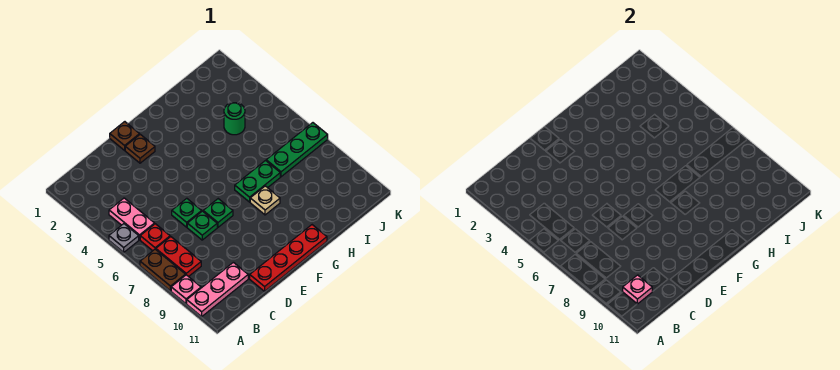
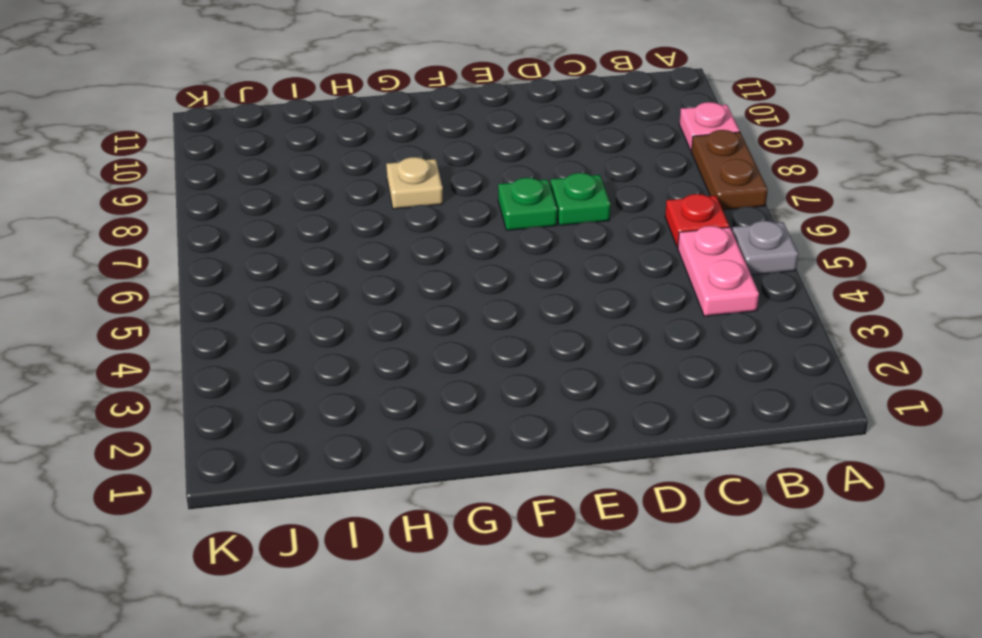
none -> pink 1x3 plate [187,262,248,316]
none -> red 1x2 plate [156,237,201,277]
none -> green 1x1 plate [172,198,202,227]

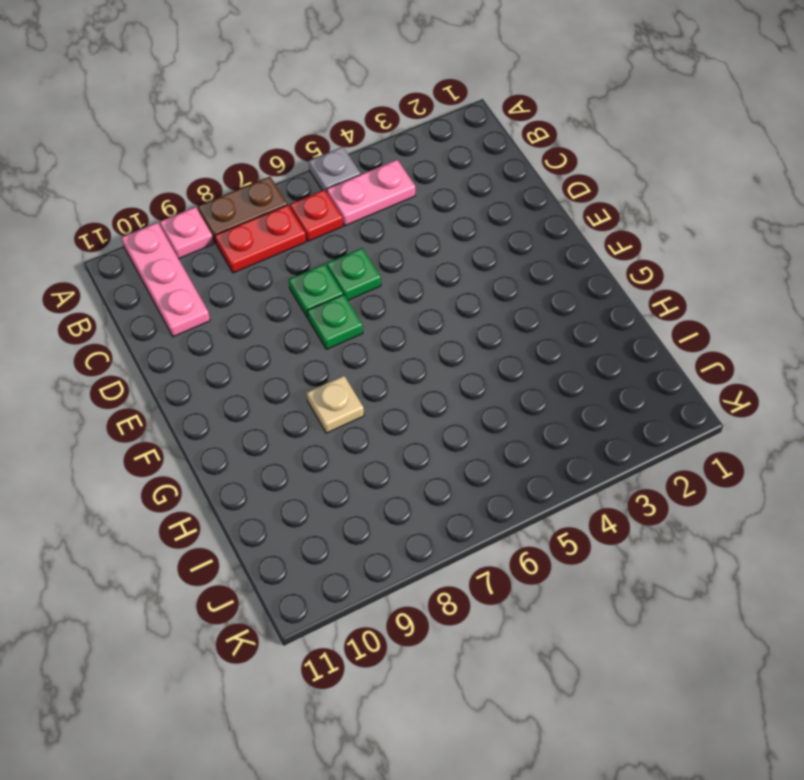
none -> red 1x4 plate [250,225,327,291]
none -> brown 1x1 plate [110,122,140,150]
none -> brown 1x1 plate [125,134,155,163]

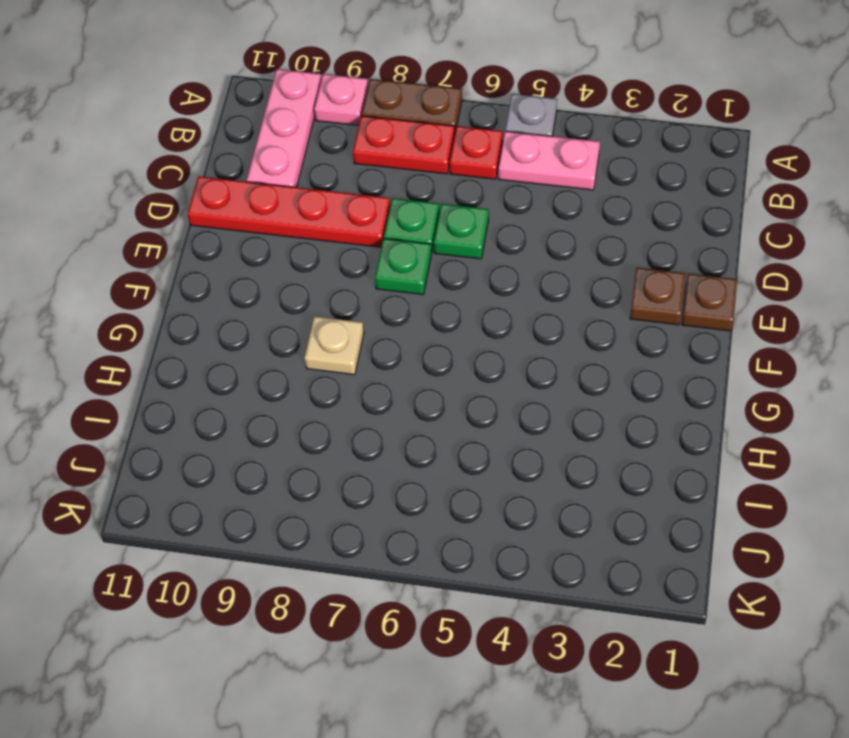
red 1x4 plate [187,176,390,247] -> red 1x4 plate turned to [250,225,327,291]
none -> green 1x2 plate [235,161,280,202]
none -> green 1x1 round brick [224,103,245,135]
none -> green 1x3 plate [266,123,328,177]

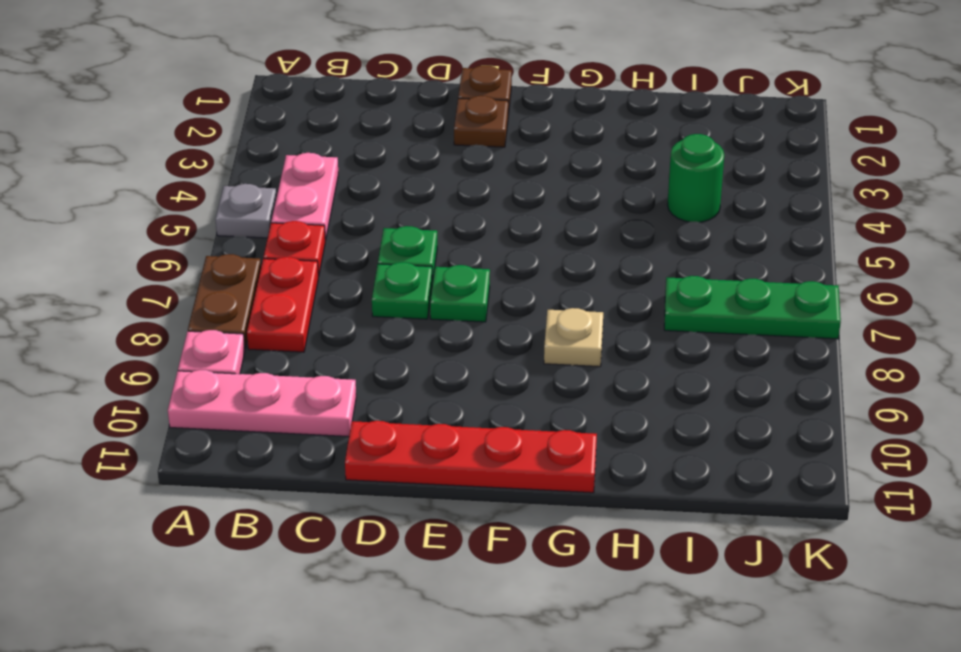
none -> green 1x2 plate [235,161,280,202]
none -> pink 1x1 plate [623,275,652,304]

